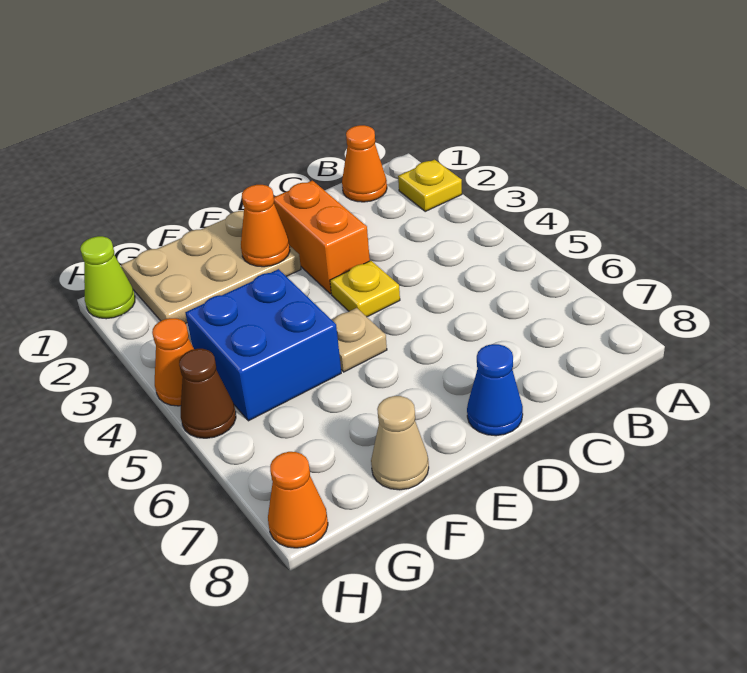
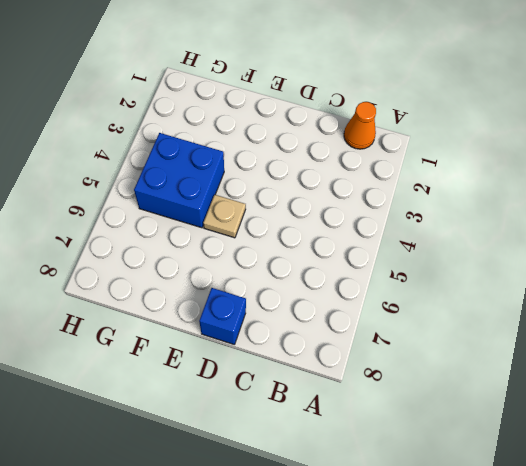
blue 1x1 brick [199,288,246,345] -> blue 1x1 cone [467,344,523,436]
none -> yellow 1x1 plate [398,160,462,211]
none -> orange 1x2 brick [274,180,370,294]
none -> yellow 1x1 plate [330,261,400,317]

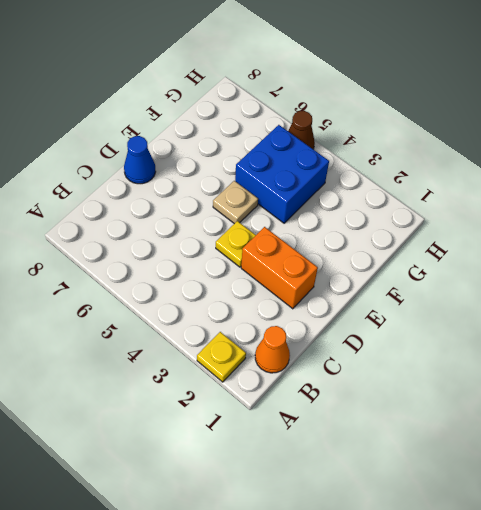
none -> tan 2x3 plate [121,211,301,324]
none -> tan 1x1 cone [371,396,429,490]
none -> lime 1x1 cone [80,236,135,319]

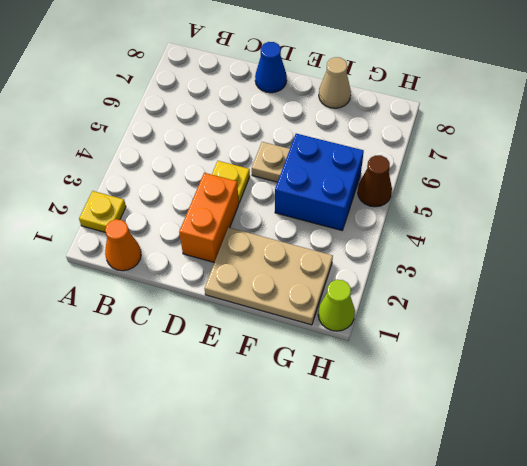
none -> orange 1x1 cone [152,318,194,406]
none -> orange 1x1 cone [268,452,328,548]
none -> orange 1x1 cone [241,185,290,267]

